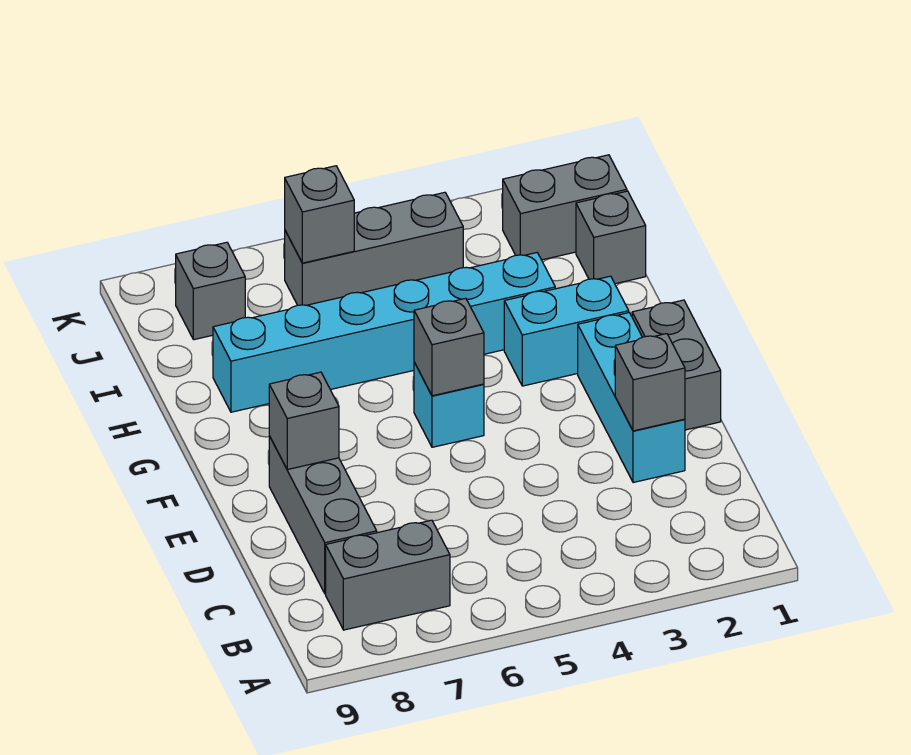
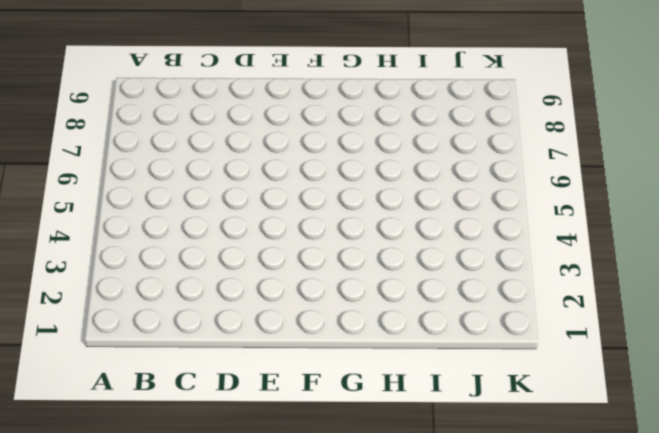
none -> grey 1x2 brick [326,520,450,630]
none -> grey 1x3 brick [269,436,377,594]
none -> cyan 1x3 brick [578,313,685,483]

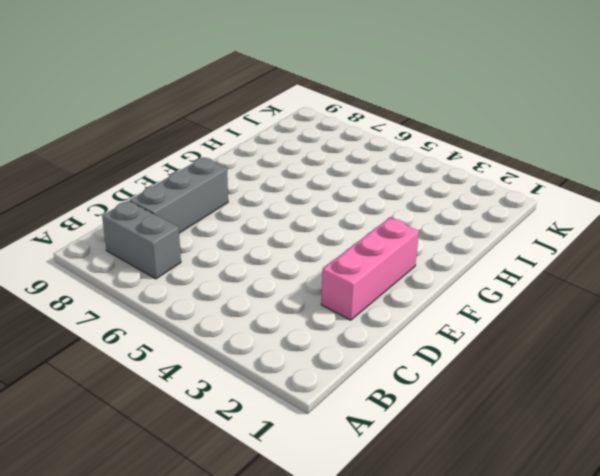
pink 1x3 brick [321,218,419,320] -> cyan 1x3 brick [578,313,685,483]
none -> grey 1x2 brick [632,300,721,430]
none -> cyan 1x1 brick [414,362,484,447]
none -> cyan 1x2 brick [504,276,629,386]

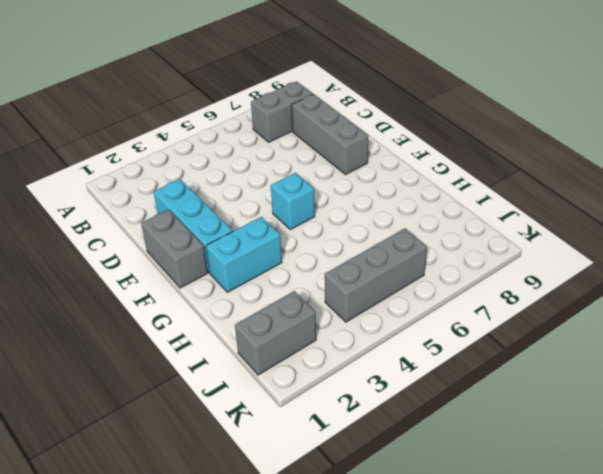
none -> cyan 1x6 brick [213,253,555,412]
none -> grey 1x1 brick [576,191,646,284]
none -> grey 1x1 brick [176,242,245,340]

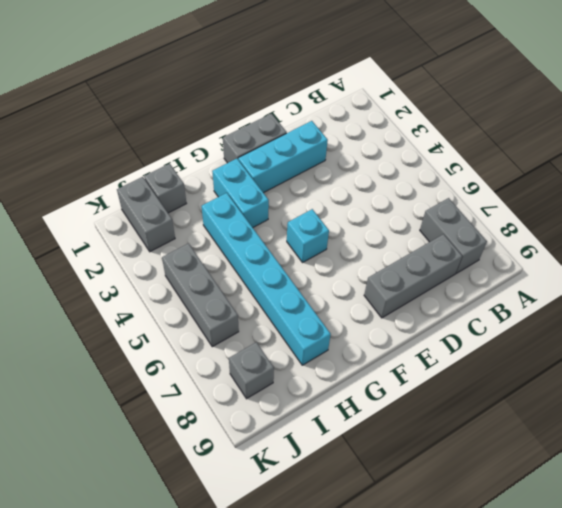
none -> grey 1x1 brick [615,334,685,431]
none -> grey 1x1 brick [269,372,339,470]
none -> grey 1x1 brick [414,298,484,396]

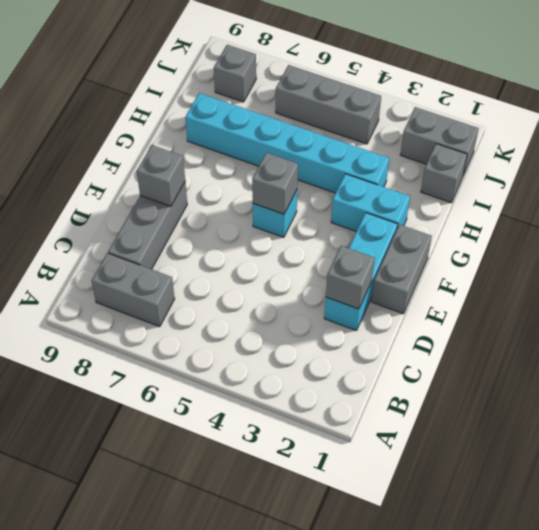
none -> grey 1x1 brick [285,166,354,263]

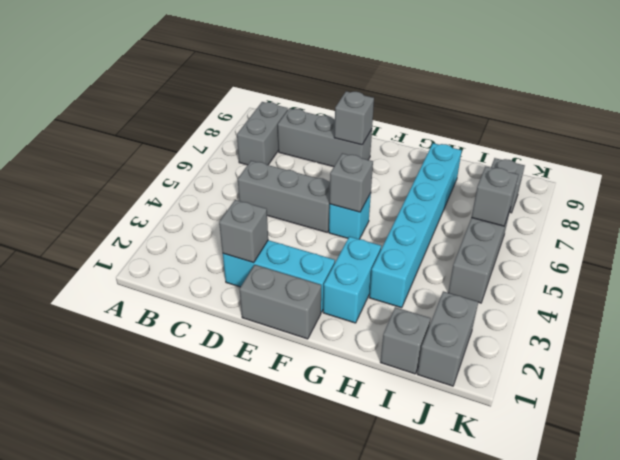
grey 1x3 brick [238,161,330,232] -> none

